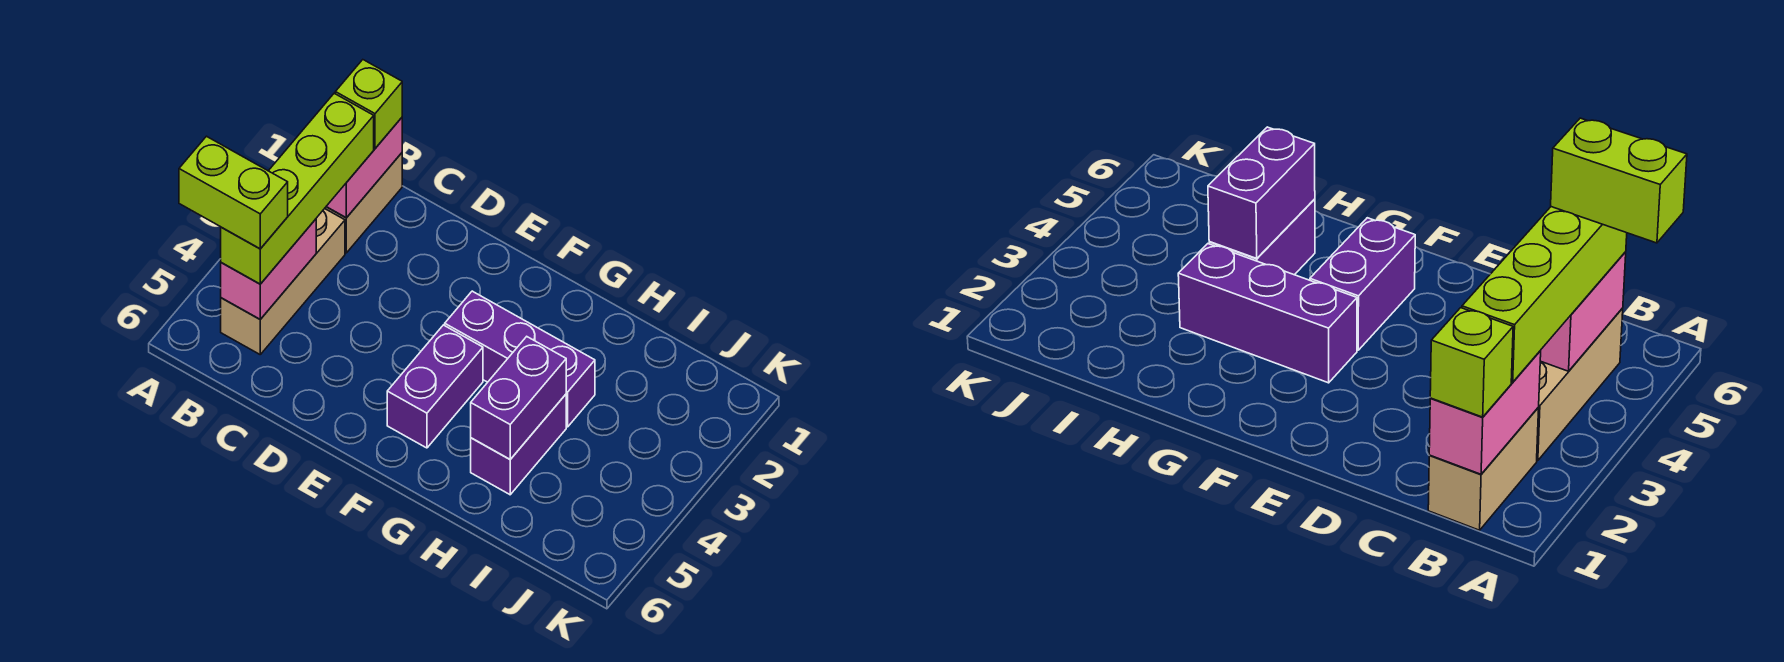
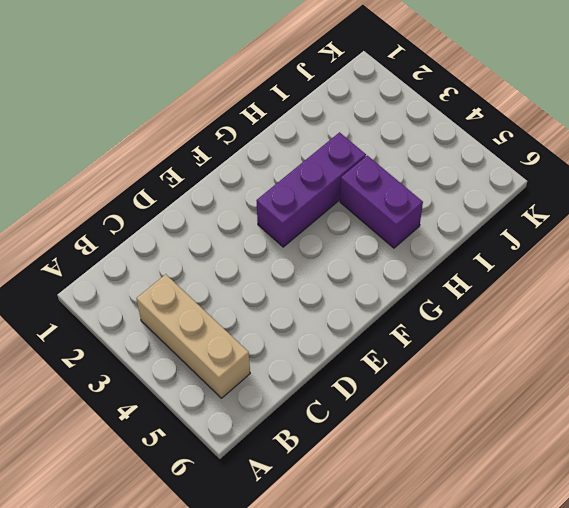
none -> tan 1x2 brick [325,153,402,253]
none -> purple 1x2 brick [387,325,483,448]

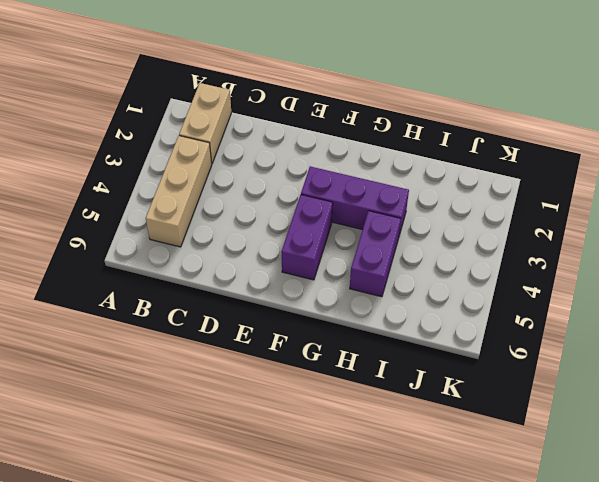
none -> pink 1x2 brick [326,118,402,218]
none -> pink 1x2 brick [221,219,316,319]

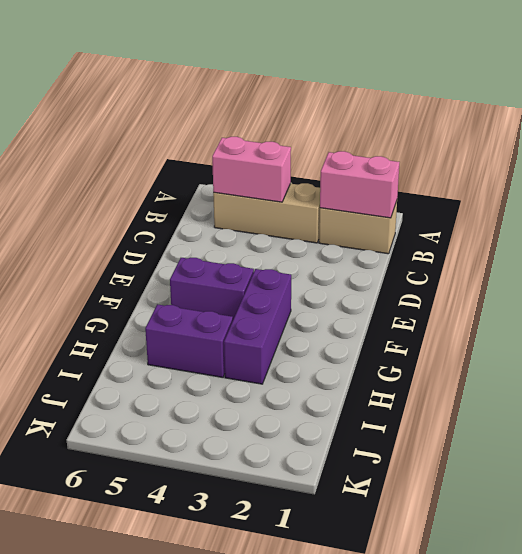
none -> purple 1x2 brick [471,337,566,459]
none -> lime 1x1 brick [335,60,402,148]

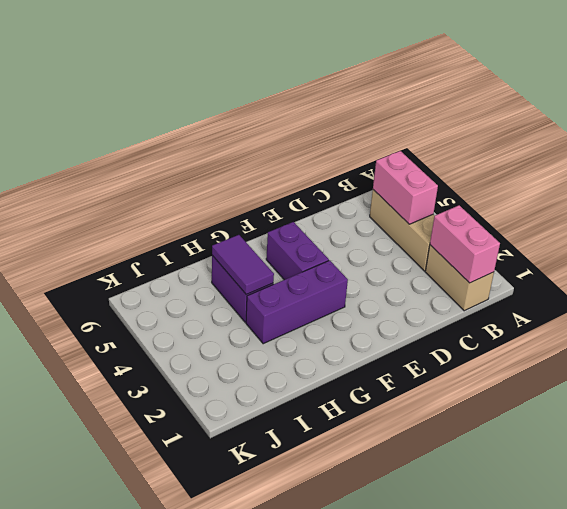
purple 1x2 tile [212,235,274,294] -> purple 1x2 brick [471,337,566,459]
none -> lime 1x1 brick [335,60,402,148]
none -> lime 1x4 brick [221,93,374,284]

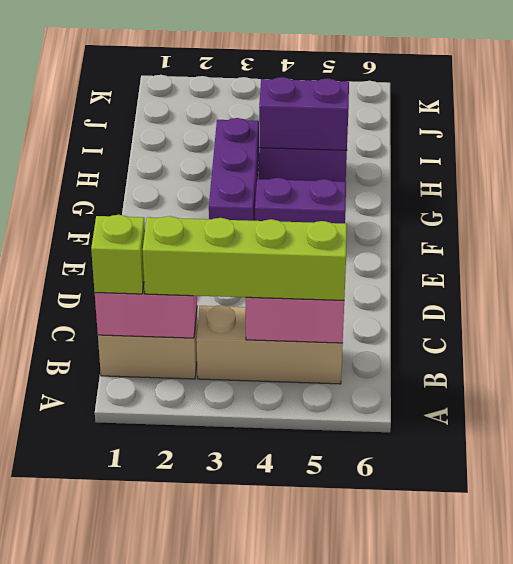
none -> lime 1x2 brick [179,136,288,249]

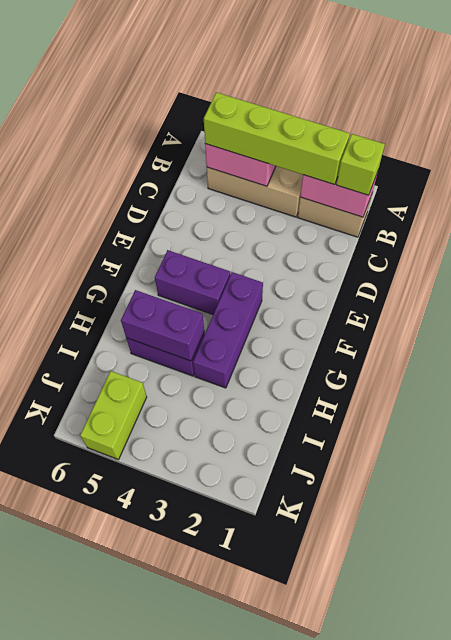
lime 1x2 brick [80,371,147,459] -> lime 1x2 brick moved to [179,136,288,249]

